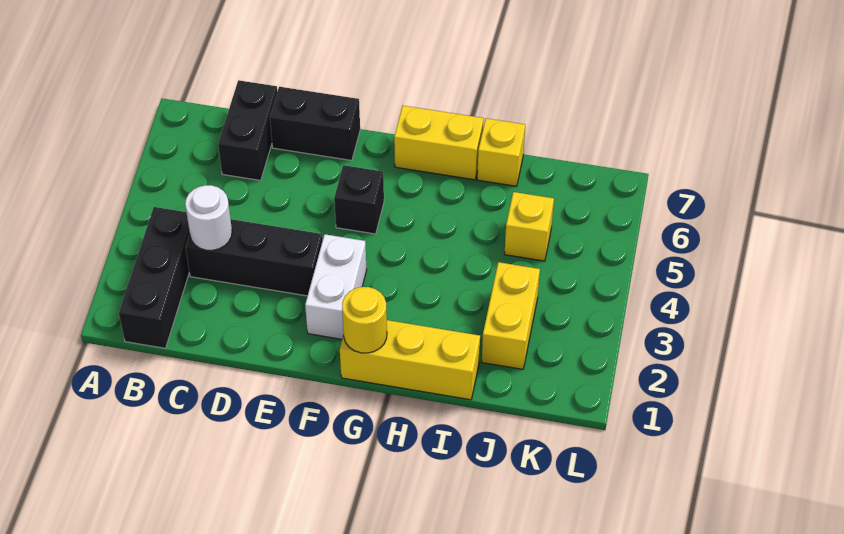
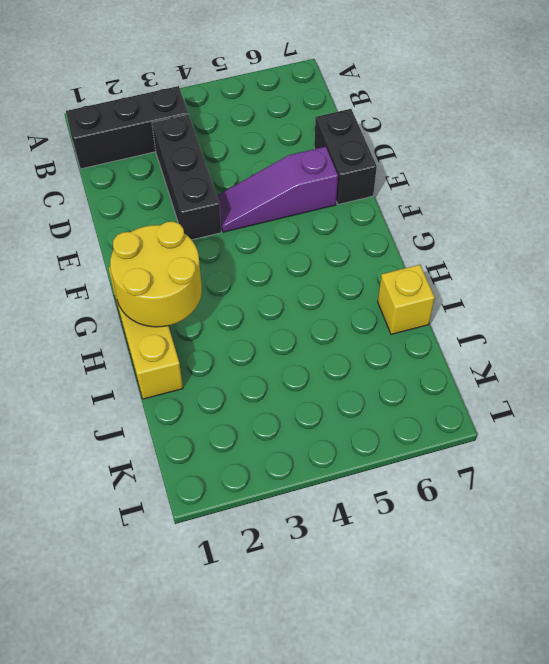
purple 1x3 slope [217,147,338,232] -> none
yellow 2x2 round brick [110,222,202,327] -> yellow 1x1 round brick [342,287,387,353]
none -> black 1x2 brick [218,80,277,181]
none -> white 1x2 brick [305,234,367,339]
none -> black 1x1 brick [334,165,384,234]

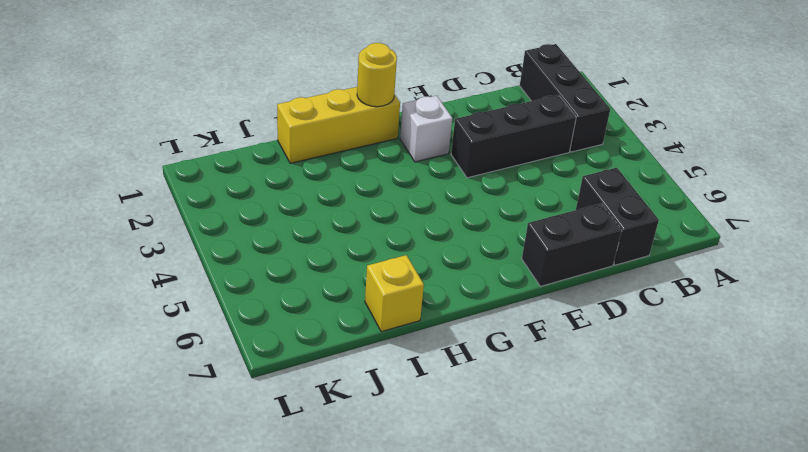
white 1x1 brick [400,96,452,162] -> white 1x2 brick [305,234,367,339]
none -> black 1x1 brick [334,165,384,234]
none -> yellow 1x2 brick [394,106,484,180]
none -> yellow 1x2 brick [482,262,540,369]

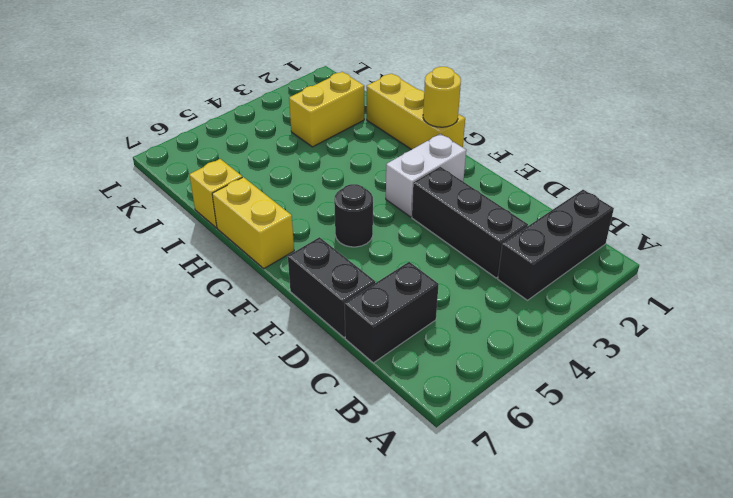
black 1x1 round brick [334,184,373,247] -> black 1x1 brick [334,165,384,234]
none -> yellow 1x1 brick [504,192,554,261]
none -> white 1x1 round brick [185,185,232,250]

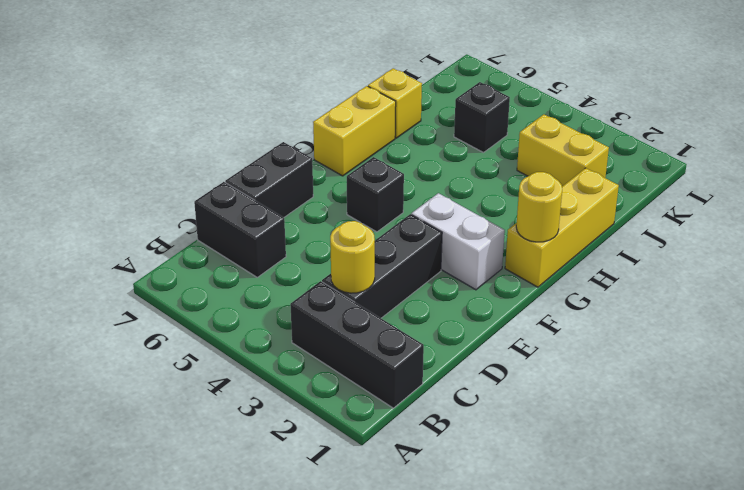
yellow 1x1 round brick [330,221,375,293] -> white 1x1 round brick [185,185,232,250]
black 1x1 brick [454,82,510,153] -> yellow 1x1 brick [504,192,554,261]

